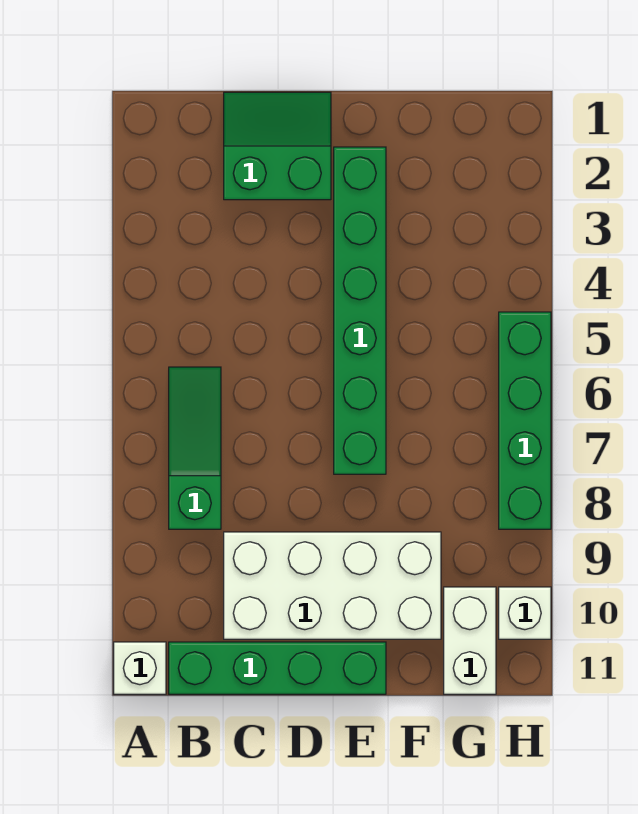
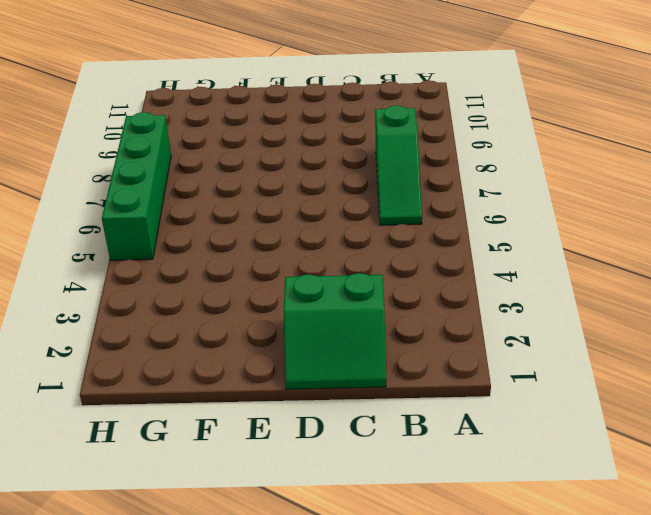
none -> white 1x1 brick [114,642,166,694]
none -> green 1x4 brick [169,642,386,694]

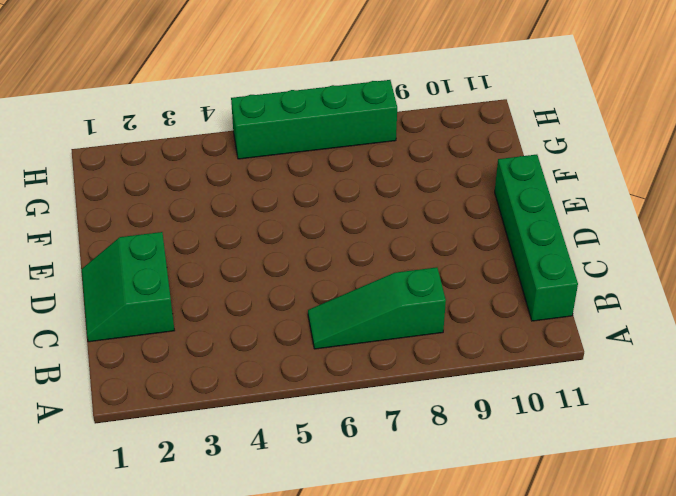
none -> white 1x1 brick [114,642,166,694]
none -> white 2x4 brick [224,532,441,639]

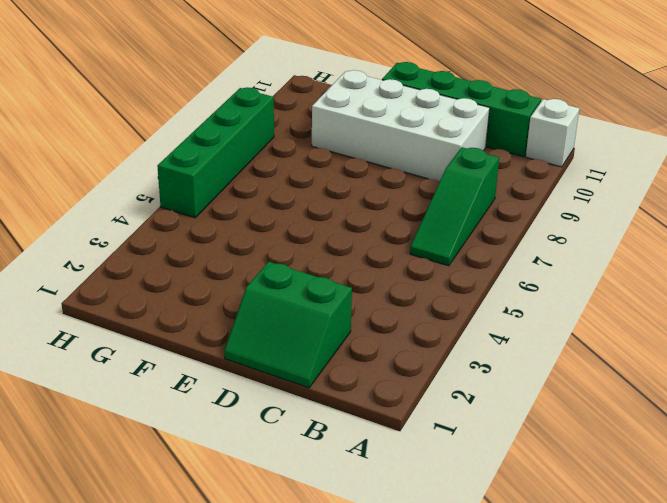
none -> green 1x6 brick [334,147,386,474]
none -> white 1x2 brick [444,587,496,694]

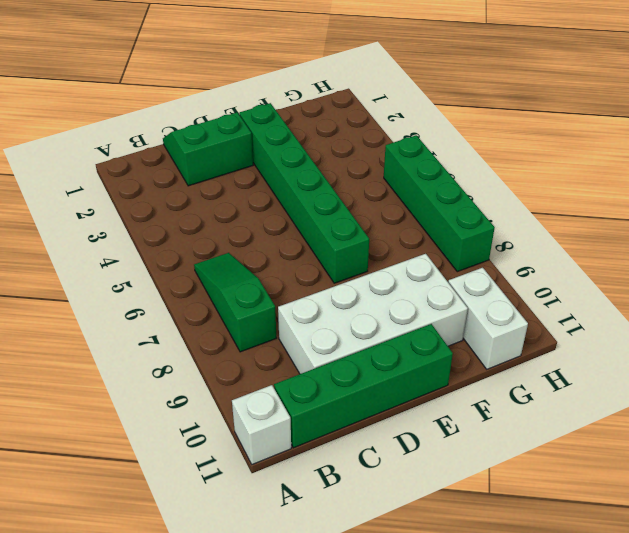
none -> white 1x1 brick [499,587,551,639]

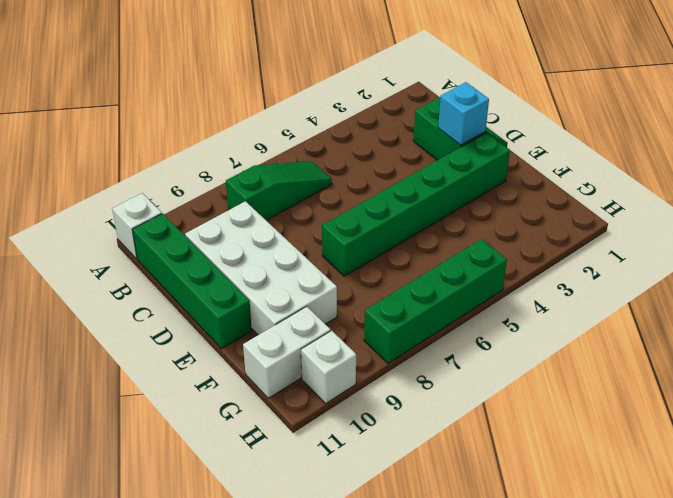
cyan 1x1 brick [438,82,489,145] -> none

